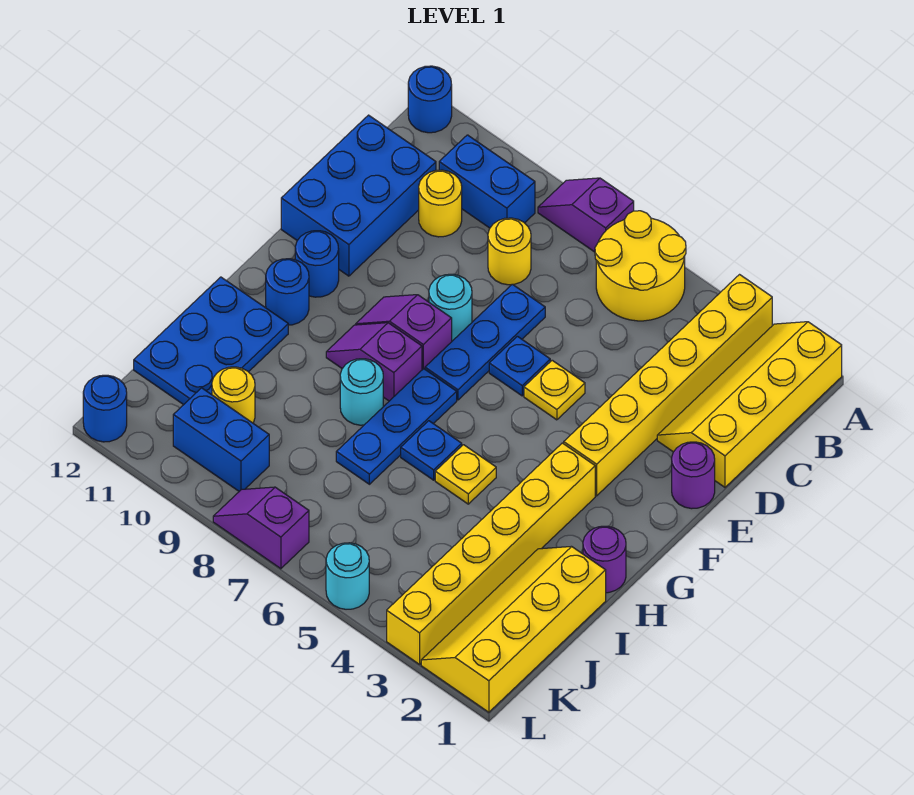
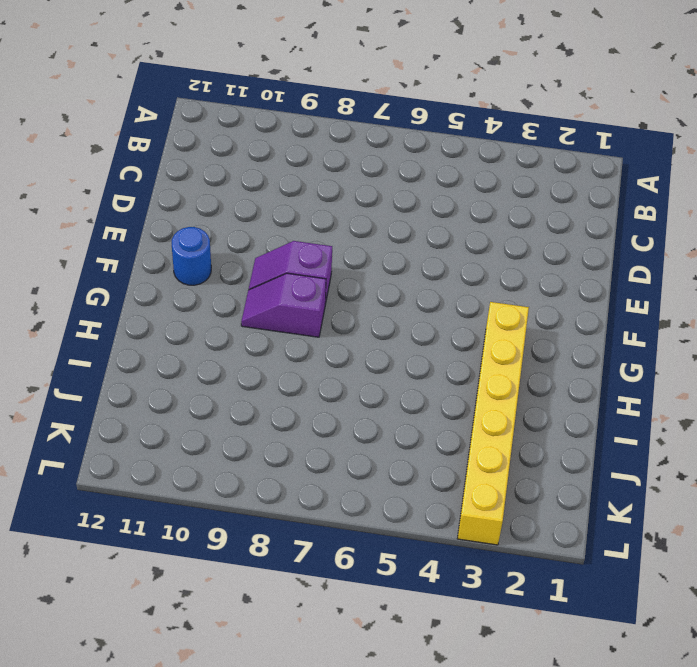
none -> yellow 2x4 slope [657,322,842,487]
none -> yellow 1x6 brick [564,275,772,496]
none -> yellow 2x2 round brick [595,211,686,321]
none -> purple 1x2 slope [538,178,634,252]

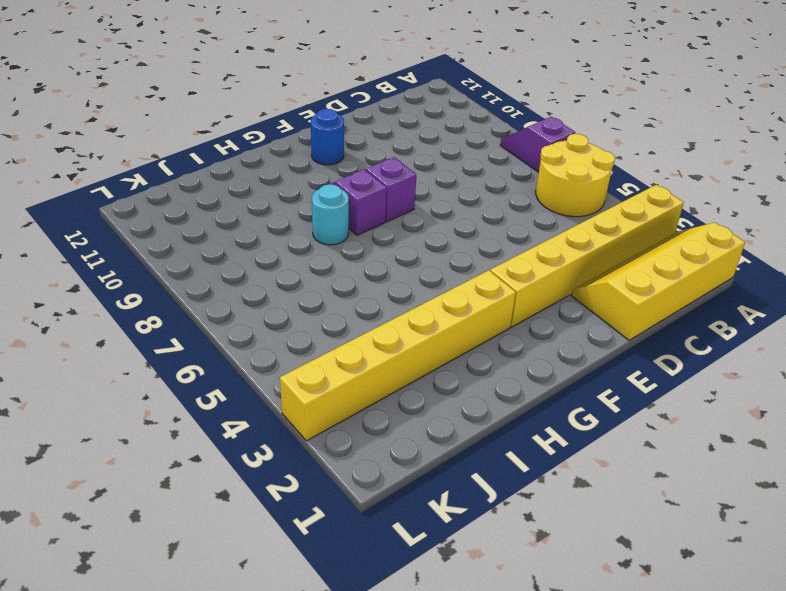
none -> blue 1x1 round brick [408,66,452,133]
none -> blue 1x2 brick [439,135,535,228]
none -> yellow 1x1 round brick [488,218,531,285]
none -> yellow 1x1 round brick [419,170,462,237]

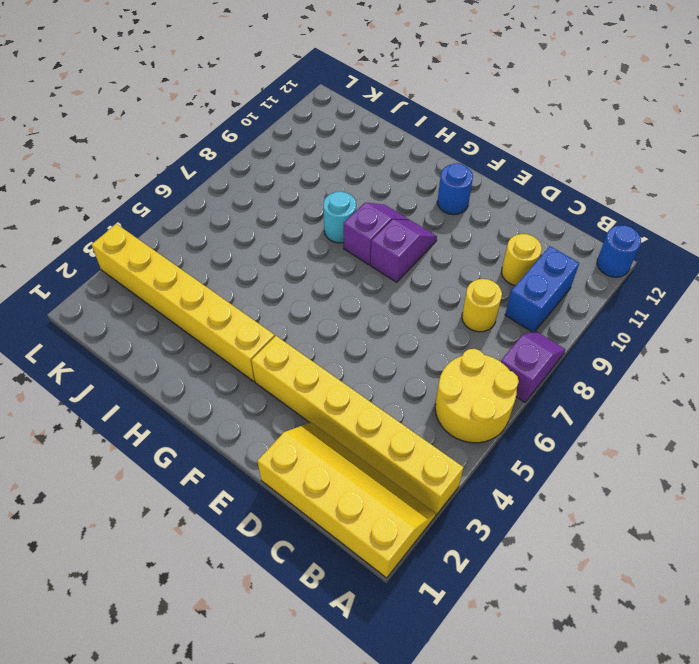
none -> blue 2x3 brick [281,115,436,276]
none -> blue 1x3 plate [425,284,545,400]
none -> purple 1x1 round brick [672,442,715,509]
none -> yellow 1x1 plate [524,360,585,420]

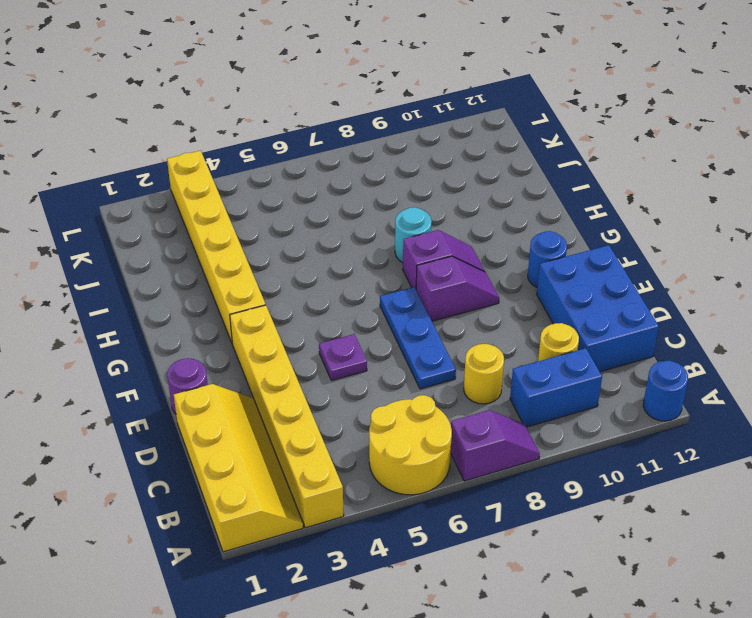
purple 1x1 plate [319,334,367,381] -> yellow 1x1 plate [524,360,585,420]
none -> blue 1x1 plate [489,336,550,396]
none -> cyan 1x1 round brick [429,274,472,341]
none -> blue 1x3 plate [336,369,457,484]
none -> blue 1x1 round brick [266,259,309,325]

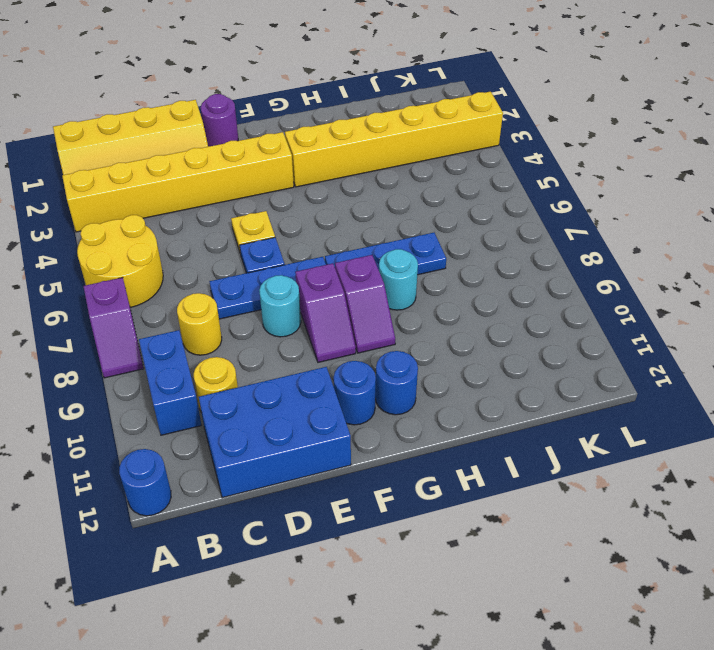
none -> purple 1x1 round brick [583,526,626,593]
none -> yellow 1x1 plate [435,445,496,504]
none -> blue 1x1 plate [401,421,462,480]
none -> blue 2x3 plate [134,277,288,405]

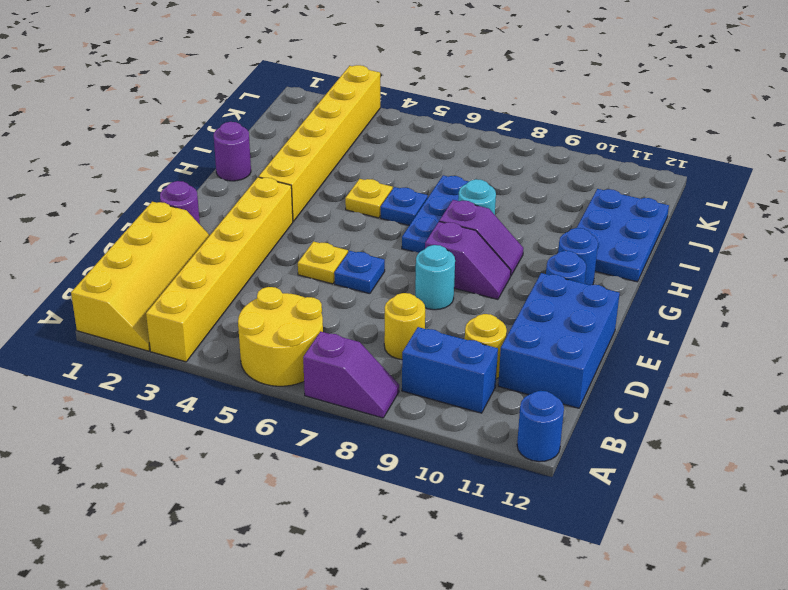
none -> blue 1x3 plate [425,284,545,400]
none -> yellow 2x4 slope [421,547,606,712]
none -> yellow 1x1 round brick [212,367,255,423]
none -> blue 1x2 brick [173,388,269,491]

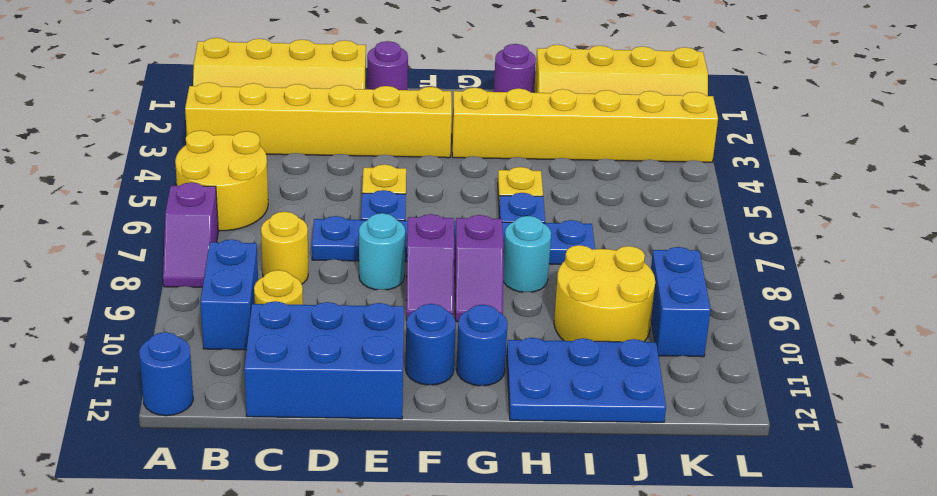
yellow 2x2 round brick [554,245,655,342] -> yellow 1x1 round brick [212,367,255,423]
none -> cyan 1x1 round brick [326,543,369,609]
none -> purple 1x2 slope [213,487,309,569]
none -> blue 1x1 round brick [83,375,127,442]

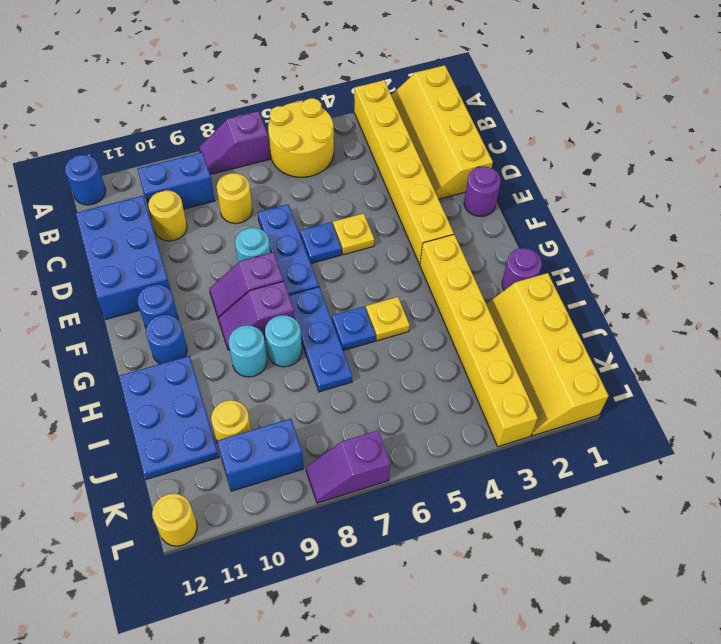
cyan 1x1 round brick [229,325,267,377] -> cyan 1x1 round brick moved to [326,543,369,609]
yellow 1x1 round brick [152,493,197,546] -> blue 1x1 round brick [83,375,127,442]

